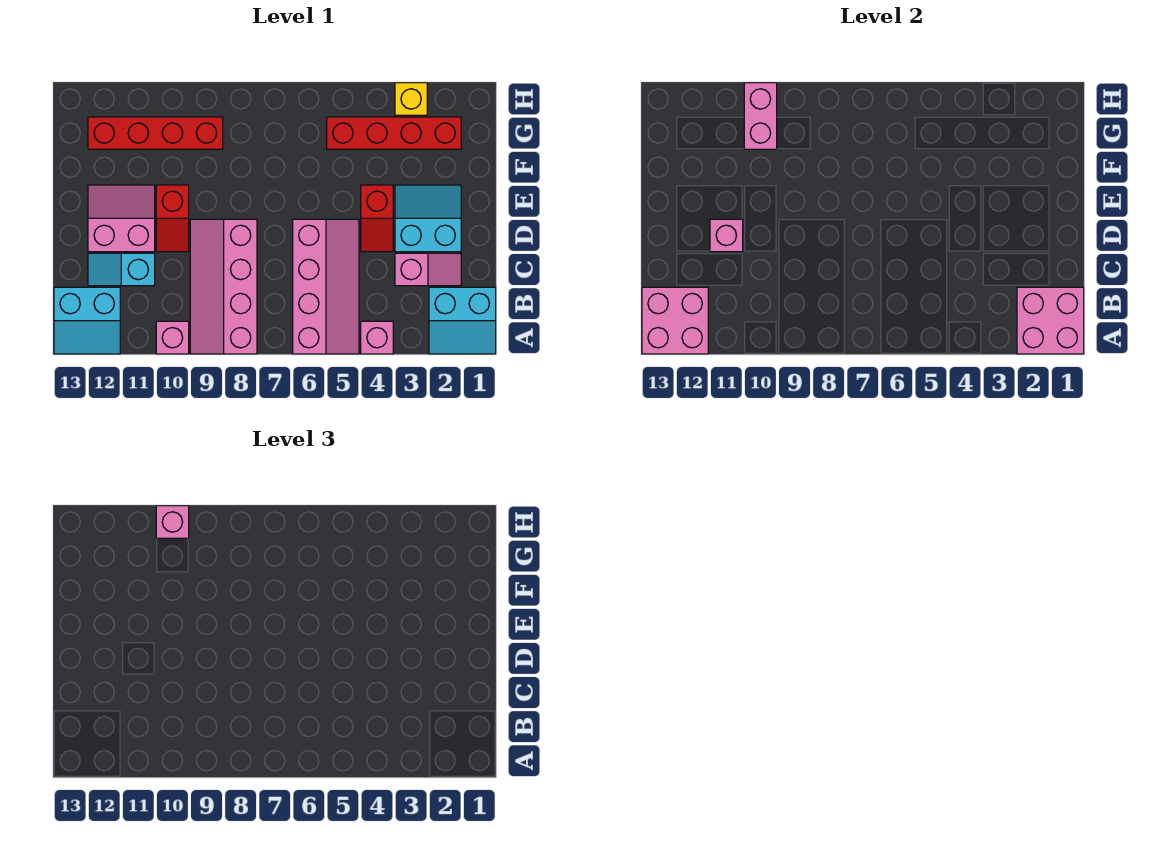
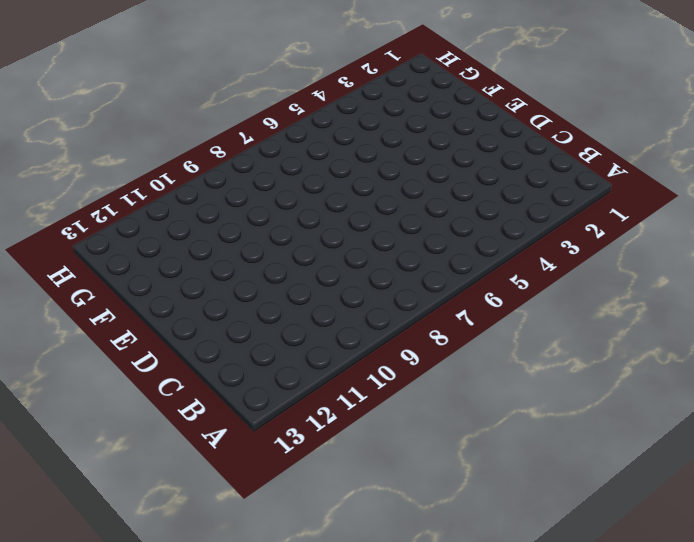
none -> cyan 2x2 slope [429,287,496,354]
none -> pink 1x1 brick [361,321,393,354]
none -> pink 2x4 slope [293,219,359,354]

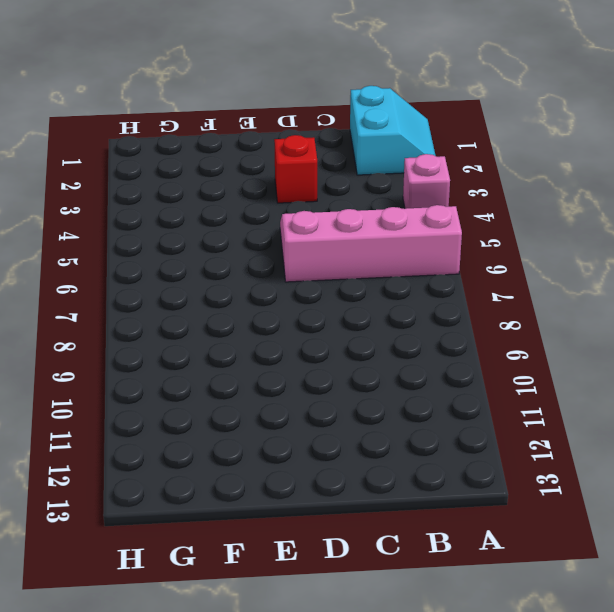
red 1x1 brick [274,135,317,203] -> cyan 2x2 slope [395,185,461,252]
none -> pink 2x4 slope [190,219,257,354]
none -> pink 1x1 brick [156,321,189,354]
none -> cyan 2x2 slope [54,287,120,354]

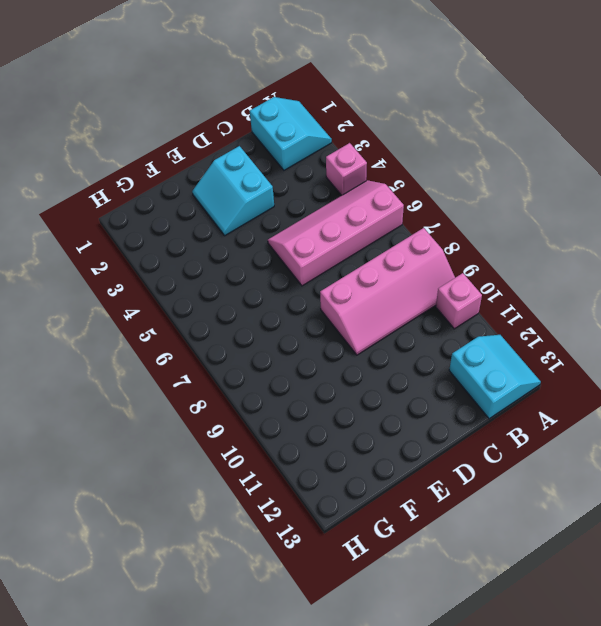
none -> pink 1x2 slope [395,253,461,286]
none -> cyan 1x2 slope [88,253,155,286]
none -> red 1x2 slope [361,185,393,252]

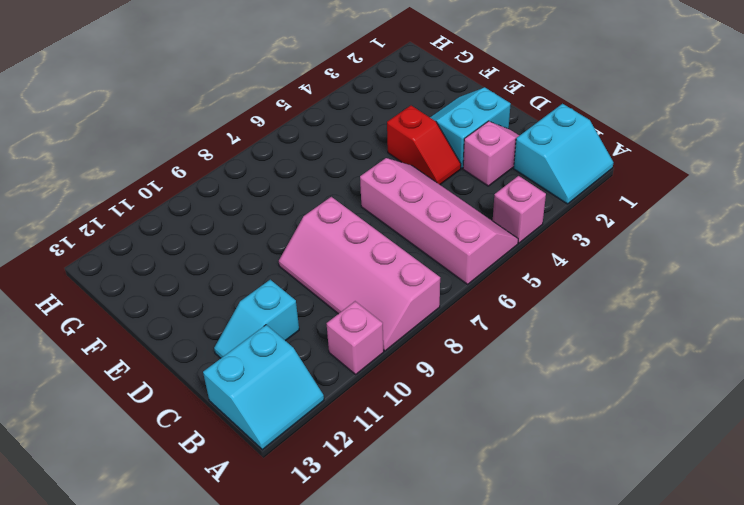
none -> red 1x2 slope [156,185,189,252]
none -> pink 2x2 slope [88,185,155,252]
none -> red 1x4 brick [327,117,461,149]

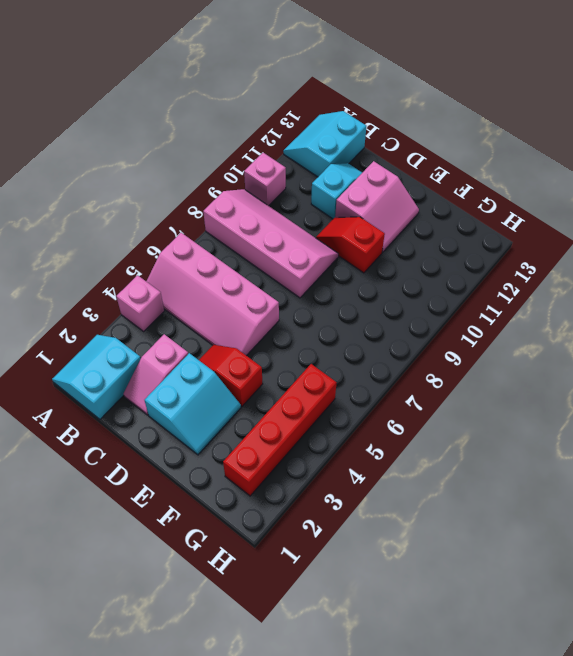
none -> red 1x4 brick [88,117,223,149]
none -> yellow 1x1 brick [395,83,427,115]
none -> pink 2x2 brick [1017,287,1084,354]

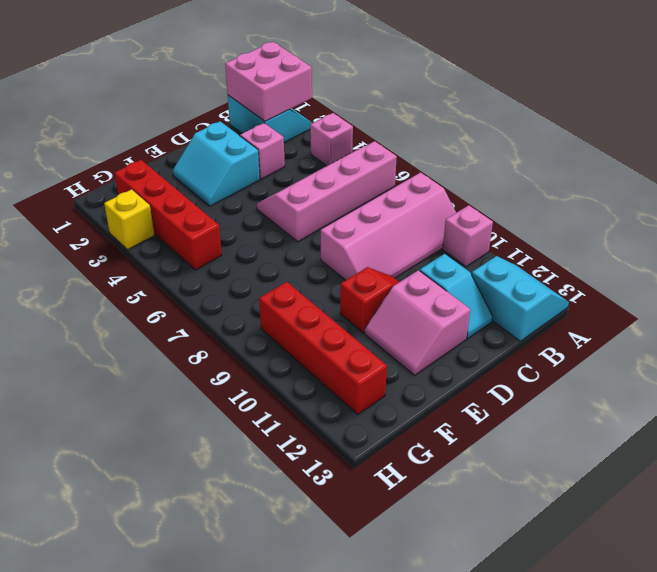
none -> red 1x2 slope [361,185,393,252]
none -> pink 2x2 brick [642,287,708,354]
none -> pink 1x1 brick [710,219,743,252]

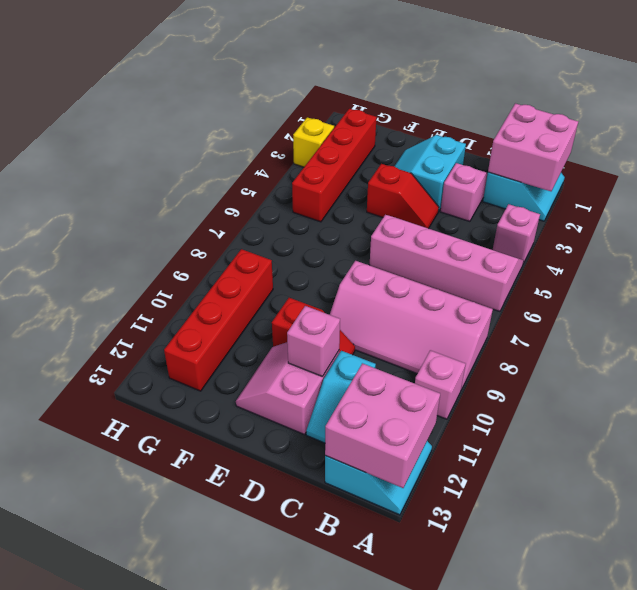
none -> pink 1x2 brick [744,83,777,149]
none -> pink 1x1 brick [156,506,189,538]

